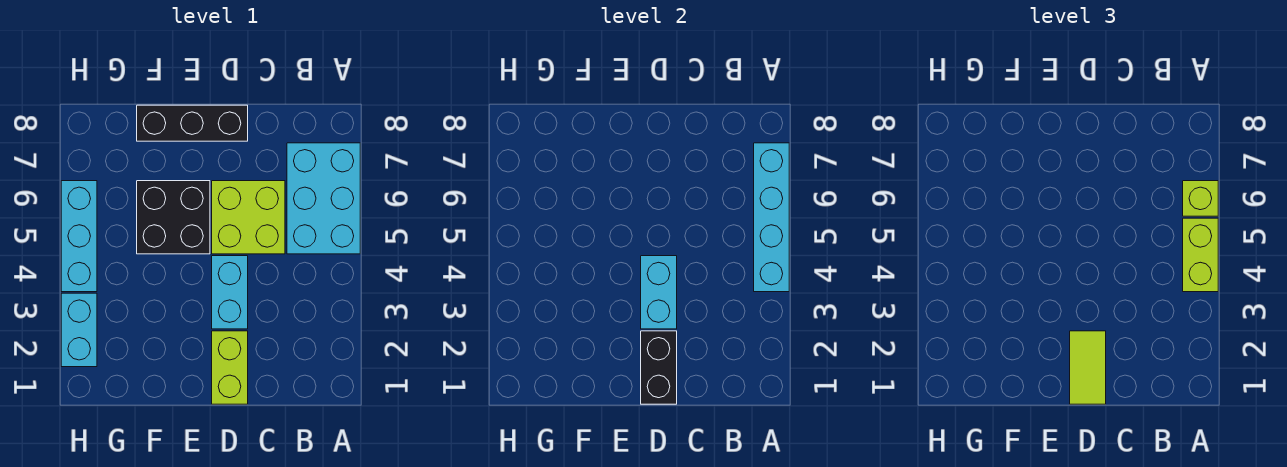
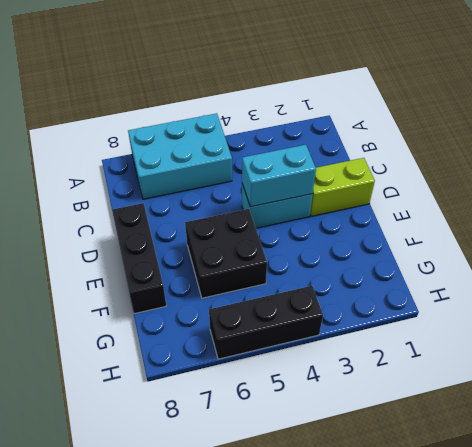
black 1x3 brick [209,286,323,359] -> cyan 1x3 brick [61,181,97,292]
none -> lime 2x2 brick [212,181,285,254]
none -> cyan 1x2 brick [61,293,97,367]
none -> cyan 1x4 brick [754,143,789,292]

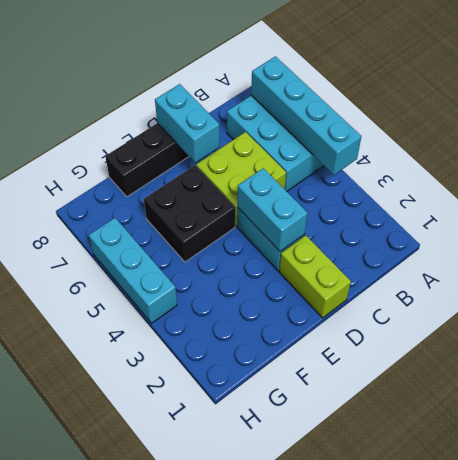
cyan 1x2 brick [155,84,220,163] -> cyan 1x2 brick moved to [61,293,97,367]
none -> black 1x2 brick [641,331,677,404]
none -> lime 1x2 brick [1183,218,1218,292]
none -> lime 1x1 brick [1183,181,1218,216]

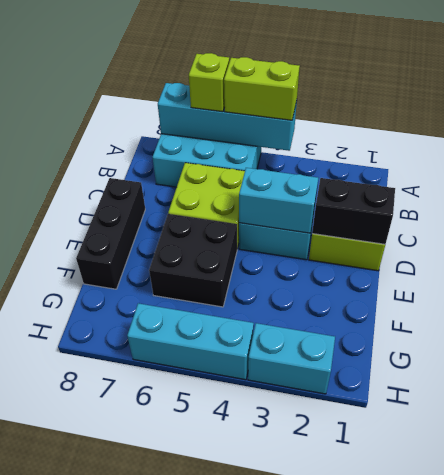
none -> lime 1x2 tile [1070,331,1106,404]

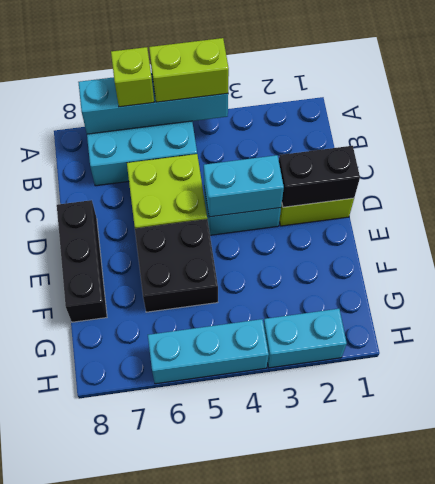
none -> lime 1x2 tile [1070,331,1106,404]

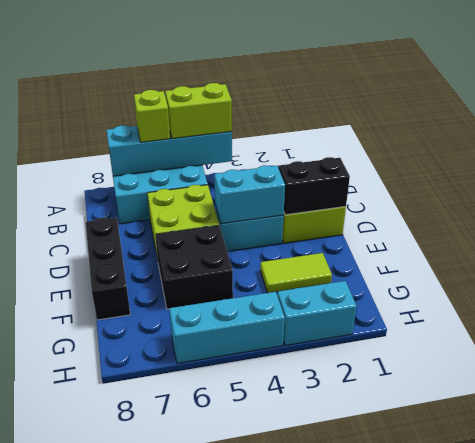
lime 1x2 tile [260,253,332,293] -> lime 1x2 tile moved to [1070,331,1106,404]

